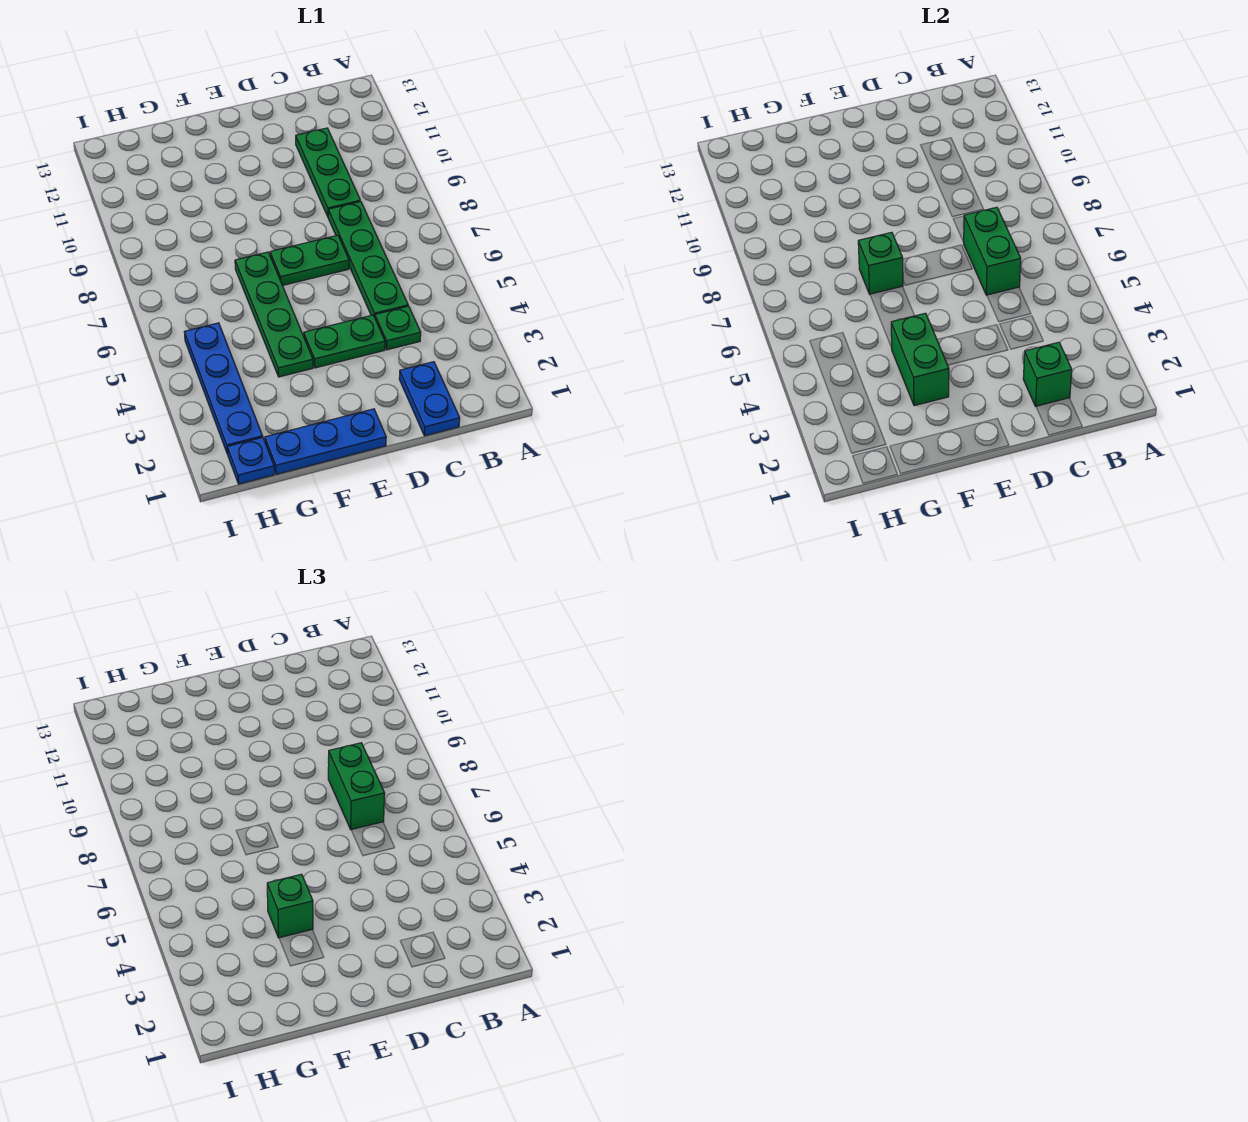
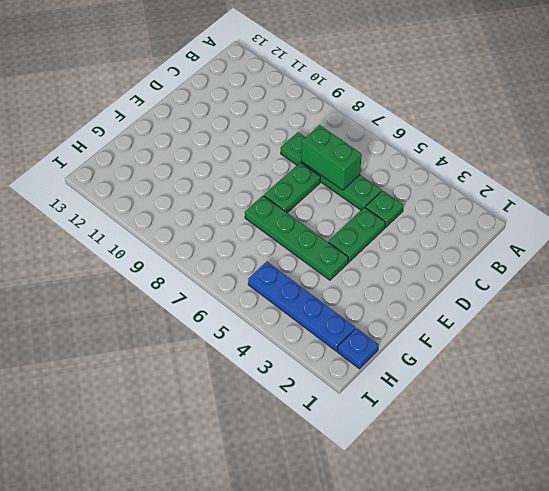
none -> blue 1x2 plate [399,362,460,436]
none -> green 1x3 plate [296,128,360,217]
none -> blue 1x3 plate [265,409,386,474]

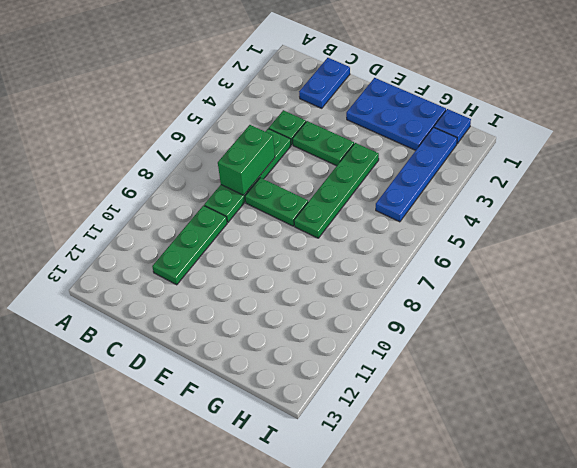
blue 2x3 plate [346,78,446,150] -> blue 1x3 plate [265,409,386,474]
none -> green 1x1 brick [1023,342,1072,406]
none -> green 1x2 brick [891,313,949,406]
none -> green 1x1 brick [858,232,903,294]

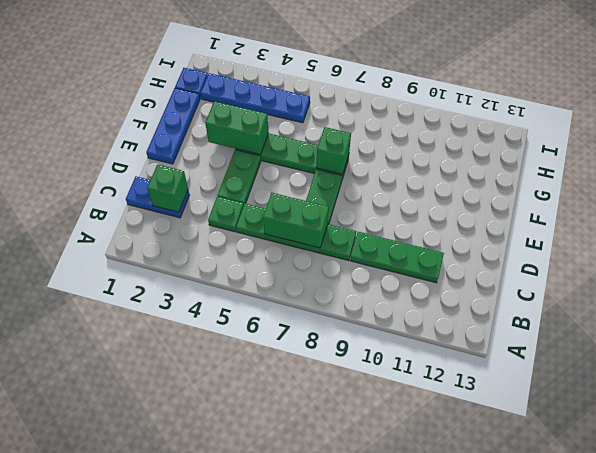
none -> green 1x2 brick [328,743,385,830]
none -> green 1x1 brick [267,874,313,938]

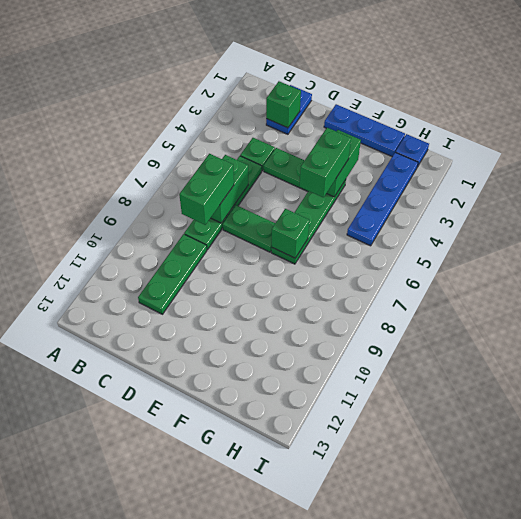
green 1x2 brick [299,128,351,198] -> green 1x1 brick [267,874,313,938]

